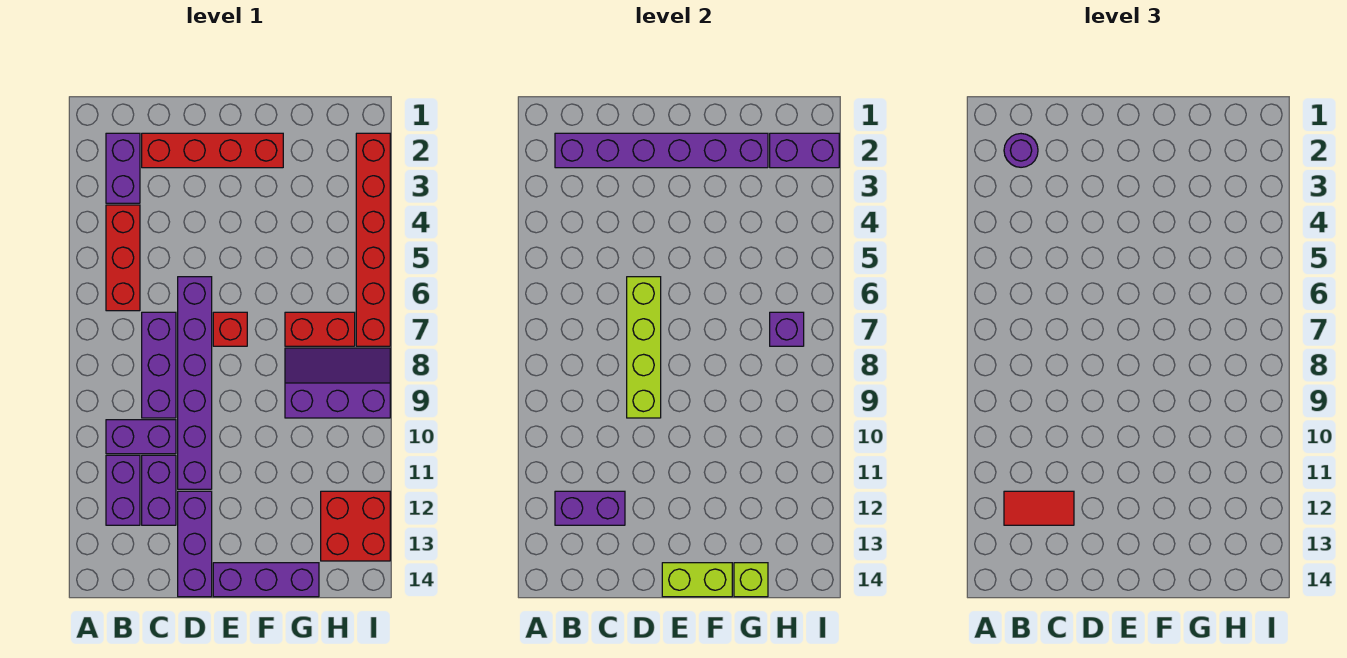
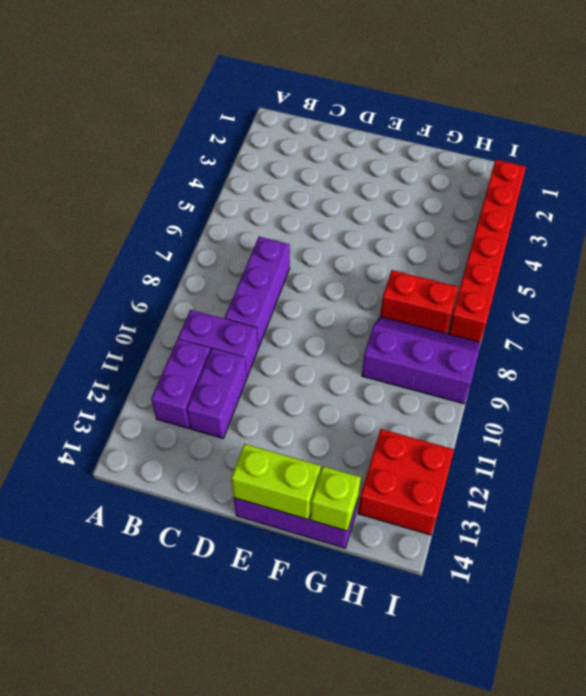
none -> purple 1x2 brick [106,133,140,203]
none -> red 1x3 brick [106,205,140,311]
none -> red 1x4 brick [142,133,283,168]

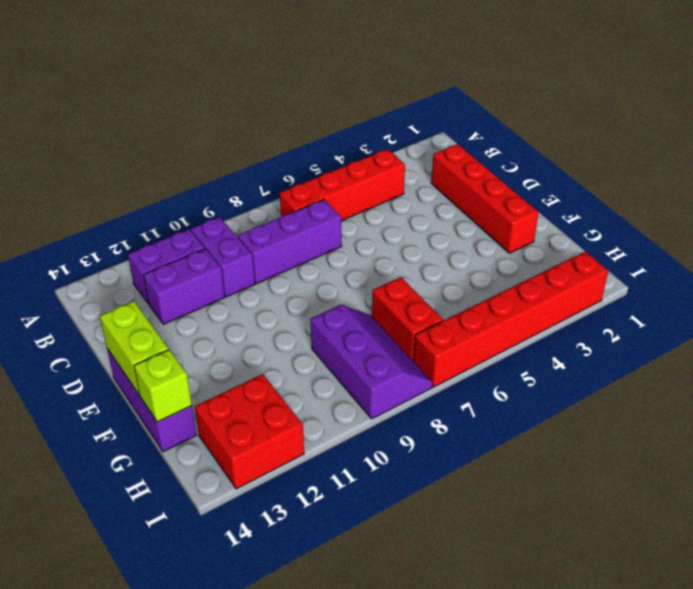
red 1x4 brick [280,149,405,221] -> red 1x3 brick [106,205,140,311]
none -> purple 1x2 brick [106,133,140,203]
none -> purple 1x6 brick [178,277,212,489]
none -> purple 1x3 brick [178,491,212,597]

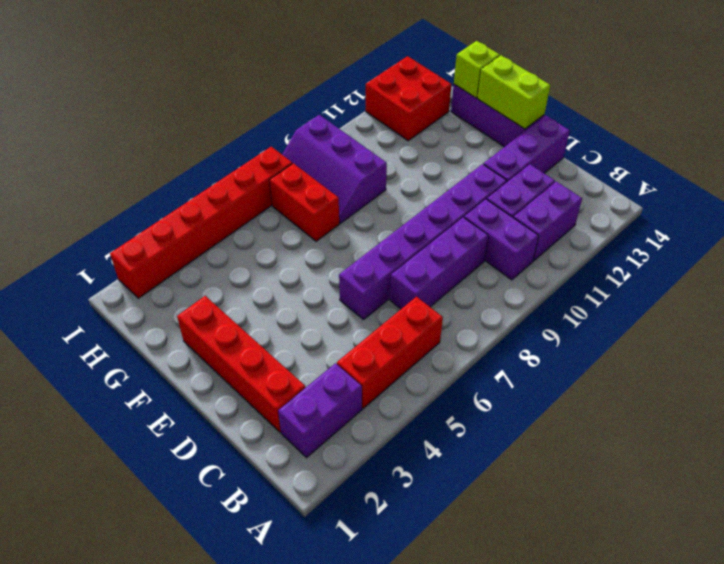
none -> red 1x1 brick [213,312,247,346]
none -> purple 1x6 brick [555,133,768,168]
none -> purple 1x2 brick [555,491,625,525]

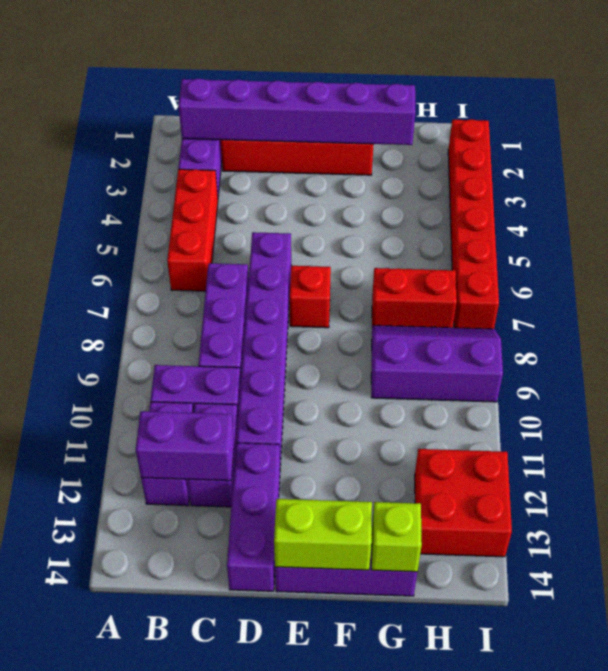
none -> lime 1x4 brick [627,277,661,418]
none -> purple 1x2 brick [770,133,839,168]
none -> purple 1x1 brick [770,312,804,346]

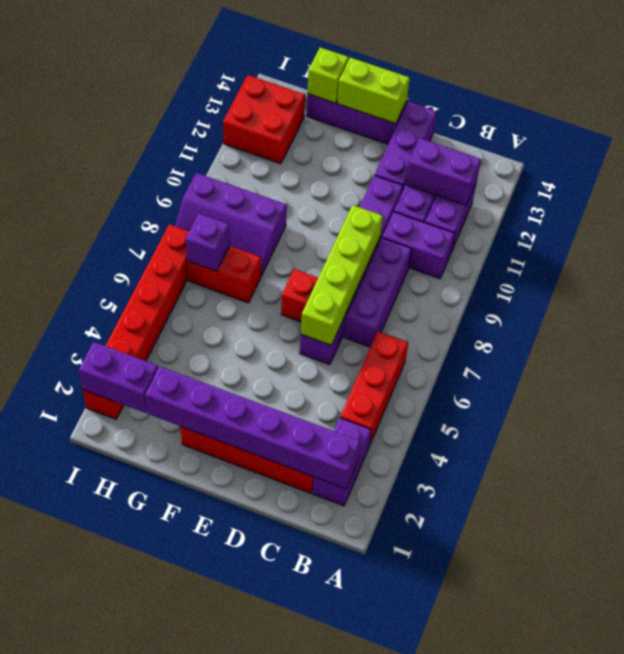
none -> purple 1x1 round brick [1004,134,1038,167]
none -> red 1x2 tile [1004,491,1074,525]

